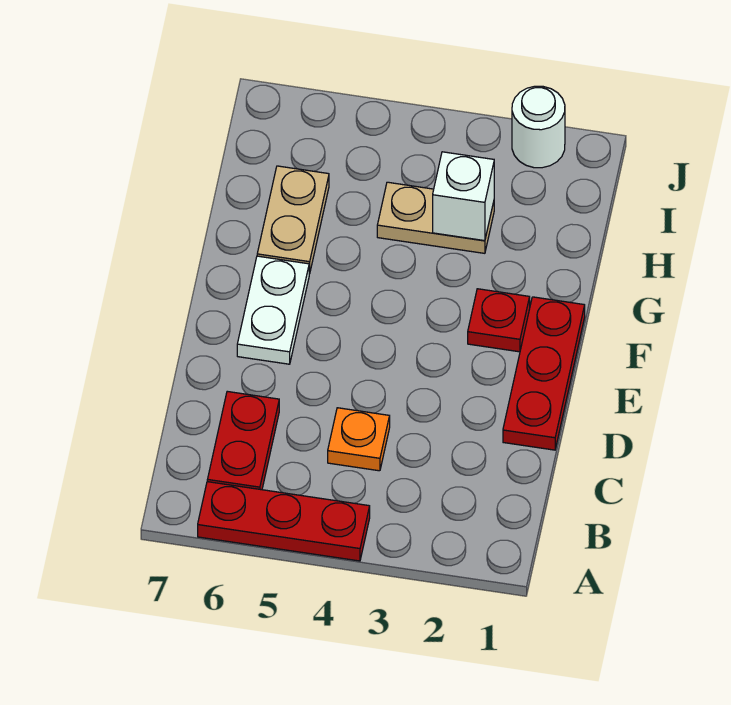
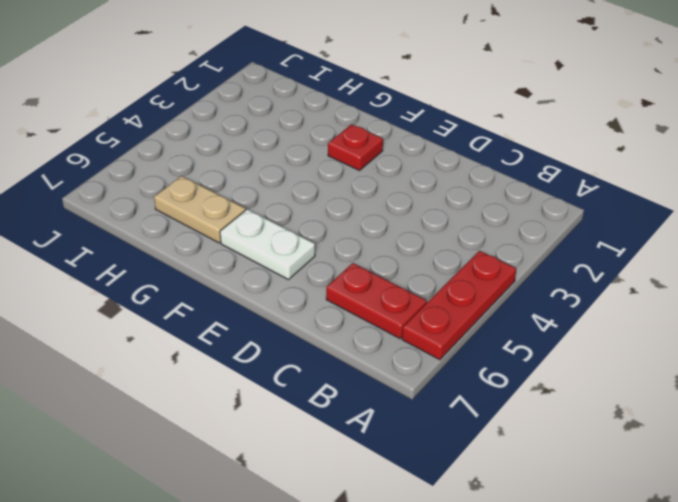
none -> orange 1x1 plate [328,408,390,471]
none -> red 1x3 plate [503,297,585,450]

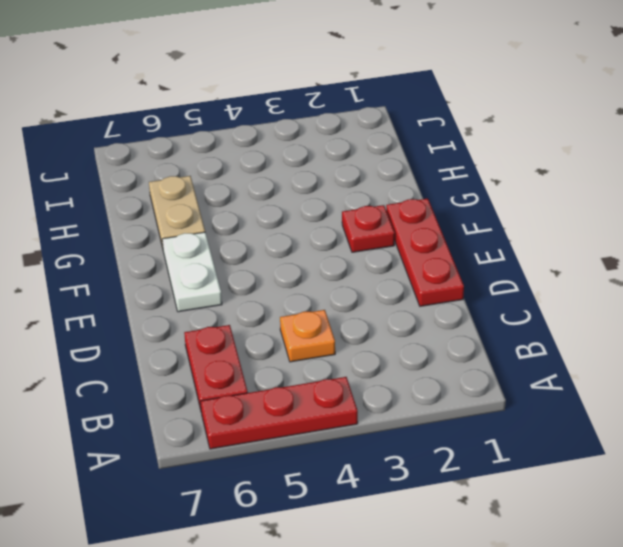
none -> tan 1x2 plate [377,182,494,253]
none -> white 1x1 round brick [512,86,565,168]

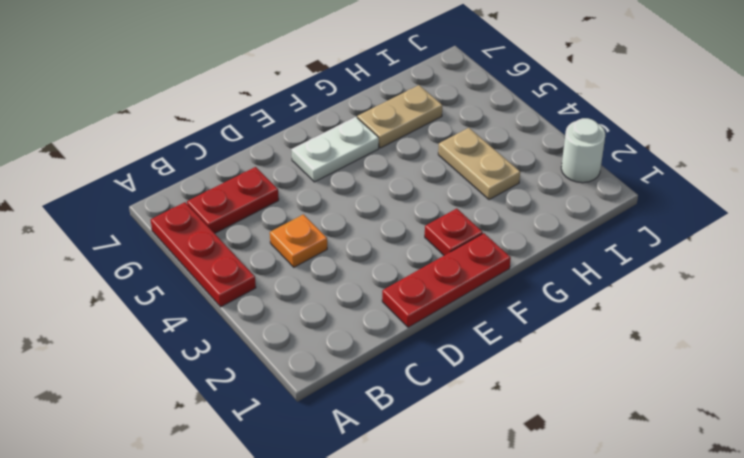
none -> white 1x1 brick [433,152,494,241]

